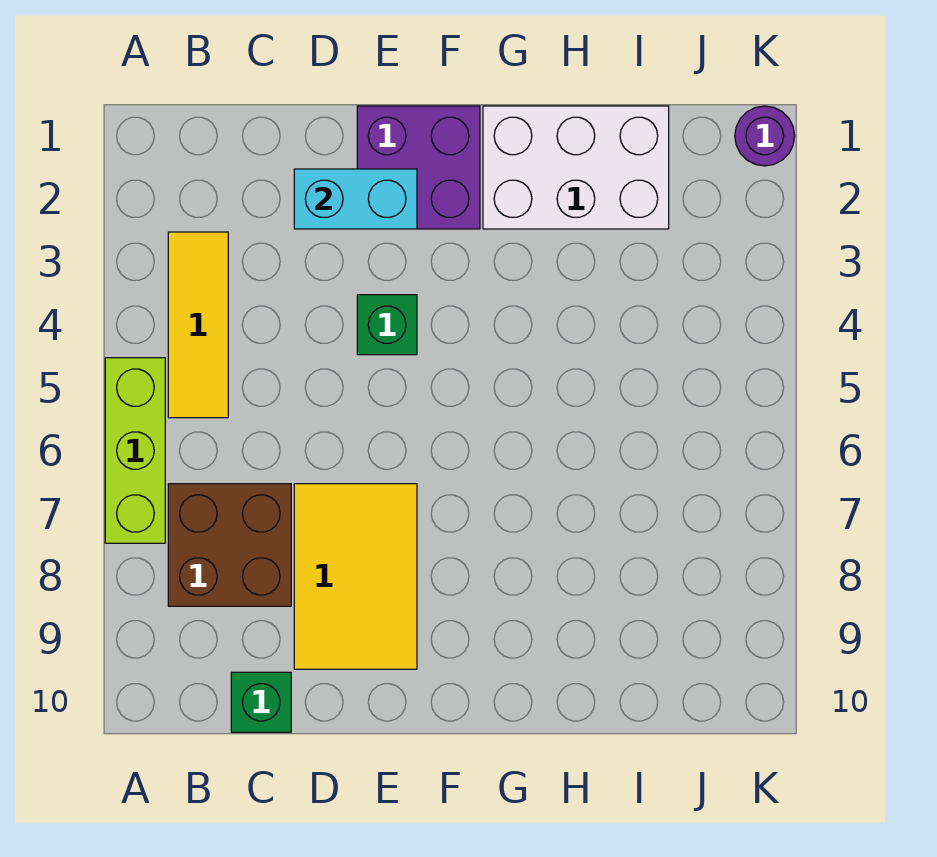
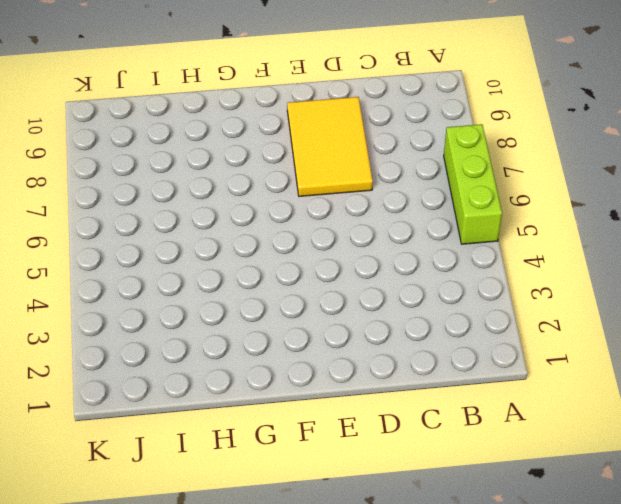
none -> yellow 1x3 tile [168,232,228,418]
none -> brown 2x2 brick [168,484,291,606]

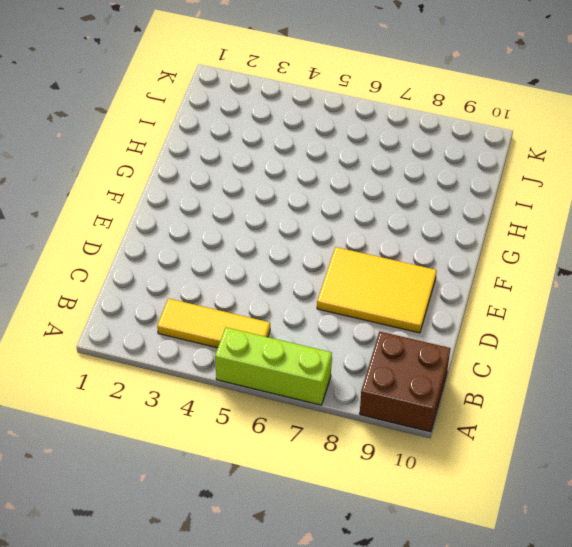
brown 2x2 brick [360,332,451,432] -> brown 2x2 brick moved to [168,484,291,606]
none -> green 1x1 brick [231,672,291,732]
none -> purple 2x2 brick [357,106,480,229]

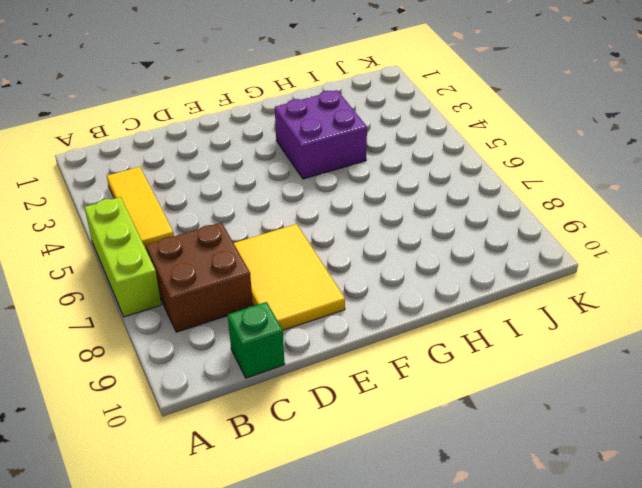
purple 2x2 brick [275,90,367,179] -> purple 2x2 brick moved to [357,106,480,229]
none -> green 1x1 brick [357,295,417,355]
none -> white 2x3 brick [483,106,669,229]

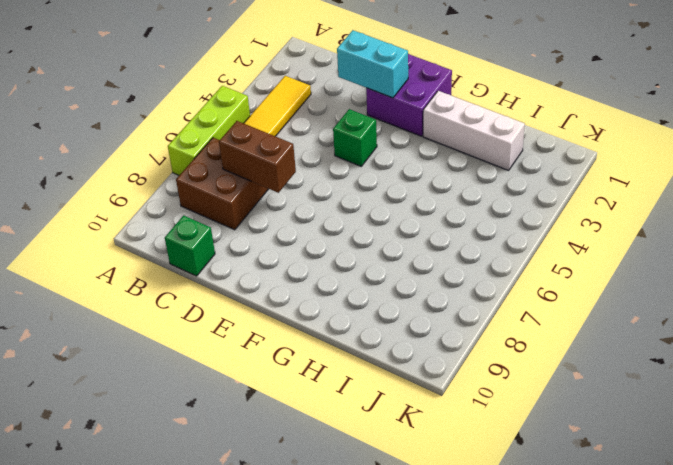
brown 1x2 brick [219,121,296,193] -> none
white 1x3 brick [423,91,525,170] -> white 2x3 brick [483,106,669,229]
none -> yellow 2x3 tile [294,484,417,669]
none -> purple 1x1 round brick [735,106,795,166]

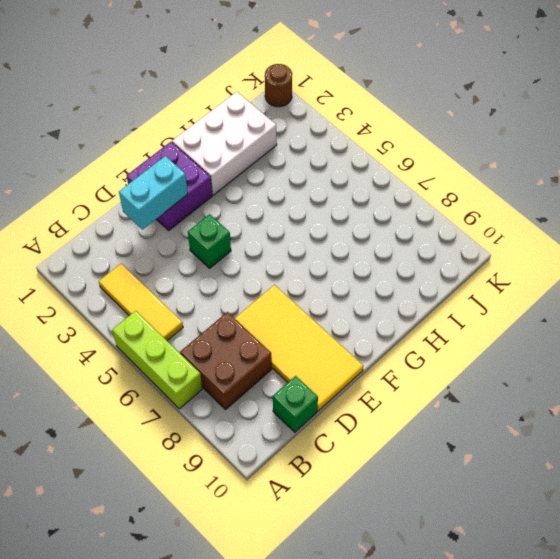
yellow 2x4 tile [235,285,363,411] -> yellow 2x3 tile [294,484,417,669]
brown 1x1 round brick [265,64,292,107] -> purple 1x1 round brick [735,106,795,166]

